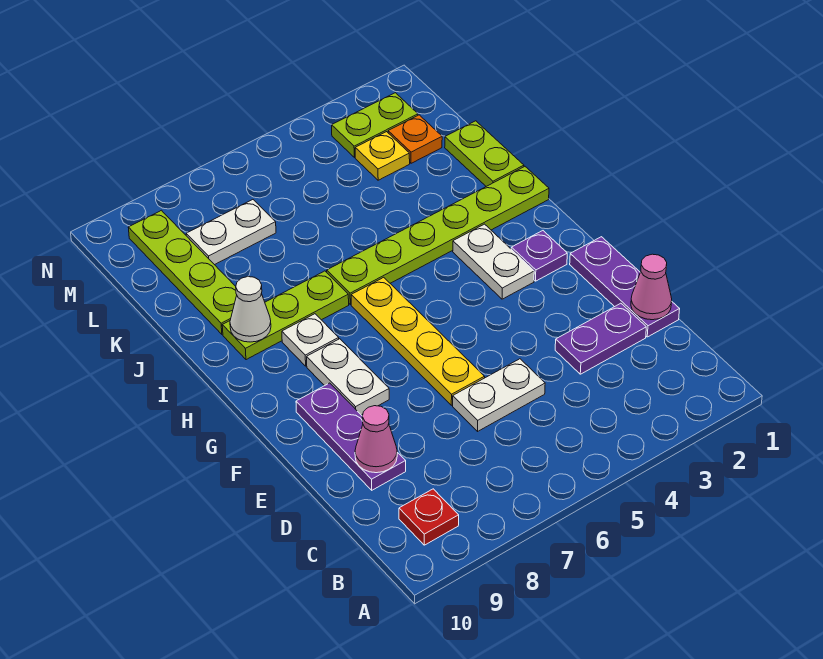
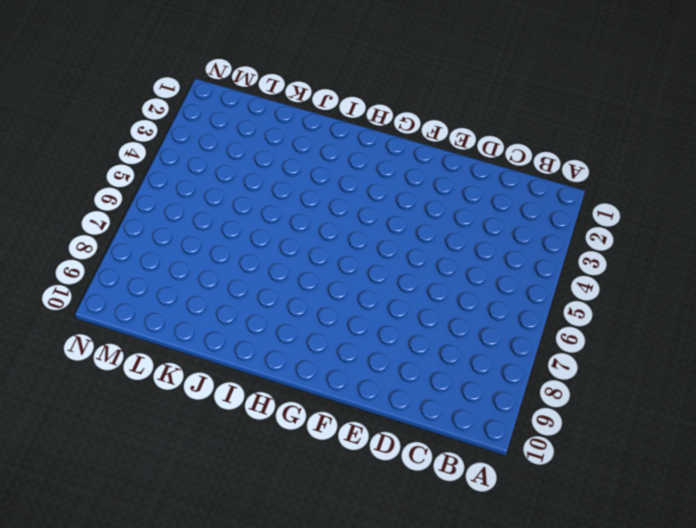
none -> red 1x1 plate [399,489,459,545]
none -> purple 1x3 plate [570,237,680,337]
none -> purple 1x2 plate [555,303,646,374]

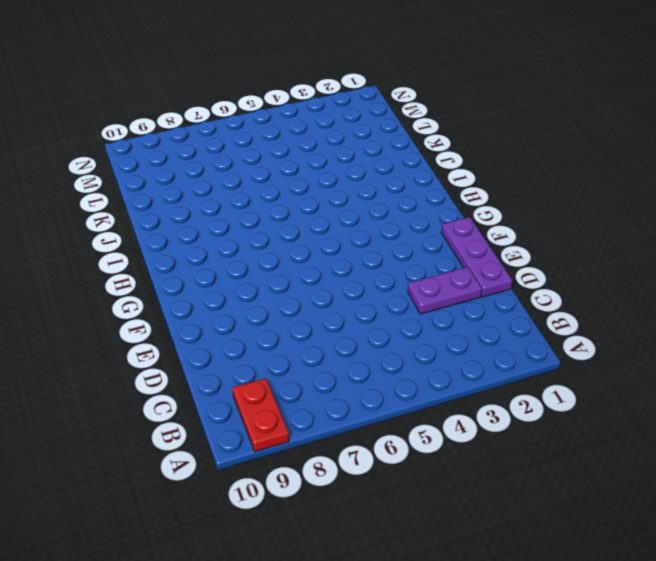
red 1x2 plate [233,378,289,452] -> red 1x1 plate [399,489,459,545]
none -> white 1x2 plate [453,359,545,431]
none -> purple 1x3 plate [296,383,406,490]
none -> yellow 1x4 plate [351,277,485,405]

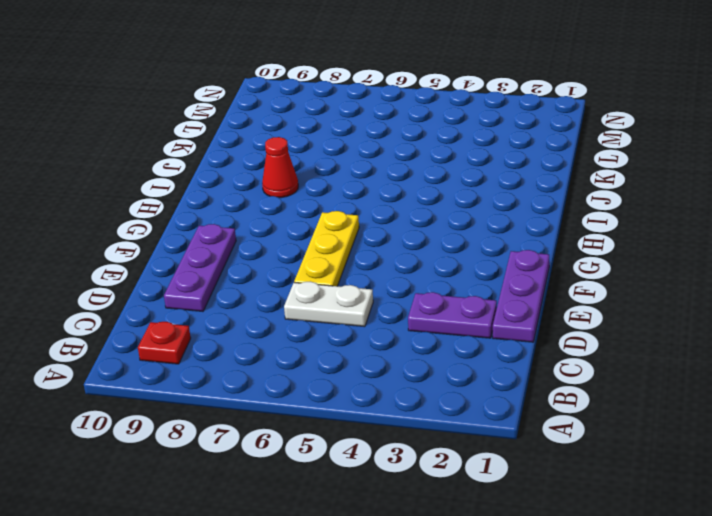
yellow 1x3 plate [294,211,359,286] -> yellow 1x4 plate [351,277,485,405]
red 1x1 cone [262,137,298,198] -> lime 1x3 plate [222,271,349,360]
none -> white 1x2 plate [307,339,389,415]
none -> purple 1x1 plate [511,231,567,281]
none -> white 1x2 plate [453,224,534,299]

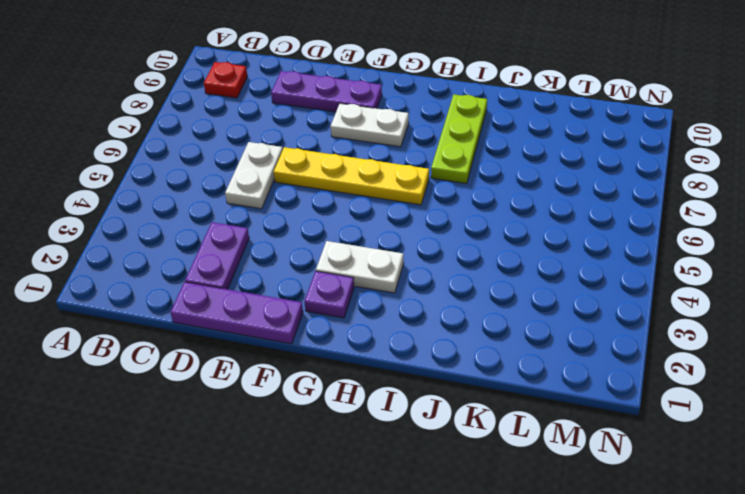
none -> white 1x1 plate [282,314,339,366]
none -> lime 1x6 plate [327,167,549,304]
none -> lime 1x2 plate [445,121,524,186]

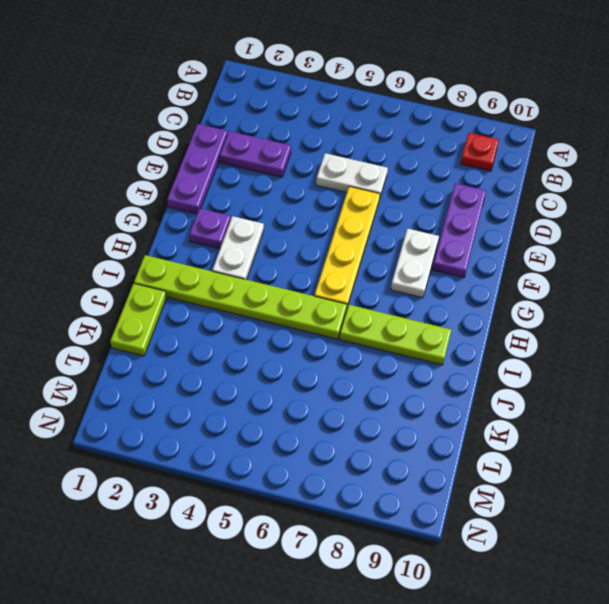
none -> white 1x1 plate [282,314,339,366]
none -> lime 1x4 plate [128,210,237,334]
none -> orange 1x1 plate [388,115,442,163]

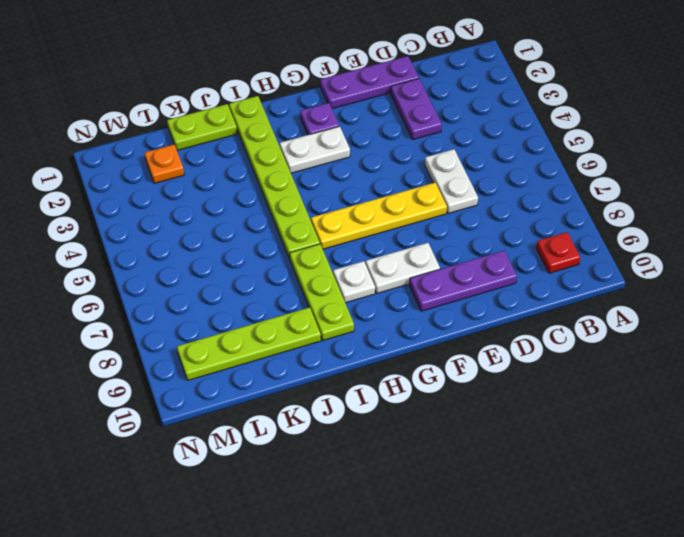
none -> yellow 1x1 plate [355,132,410,180]
none -> white 1x2 plate [186,200,276,265]
none -> lime 1x2 plate [332,93,418,157]

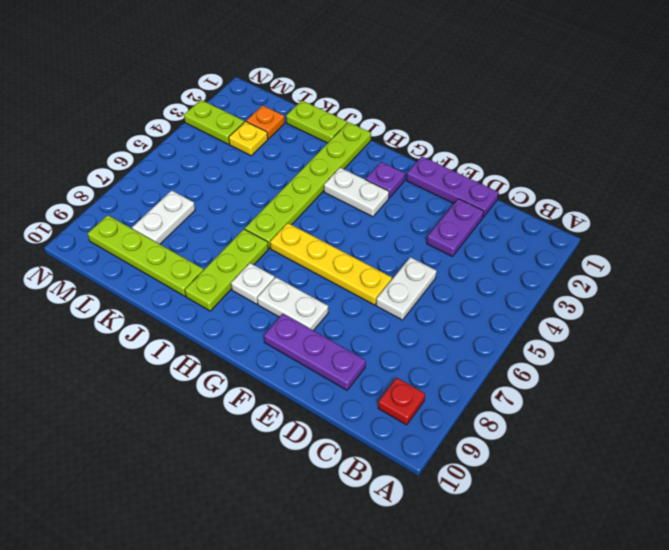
lime 1x2 plate [184,100,244,144] -> lime 1x2 plate turned to [332,93,418,157]
none -> pink 1x1 cone [631,254,672,320]
none -> pink 1x1 cone [355,406,397,473]
none -> white 1x1 cone [230,277,271,342]

